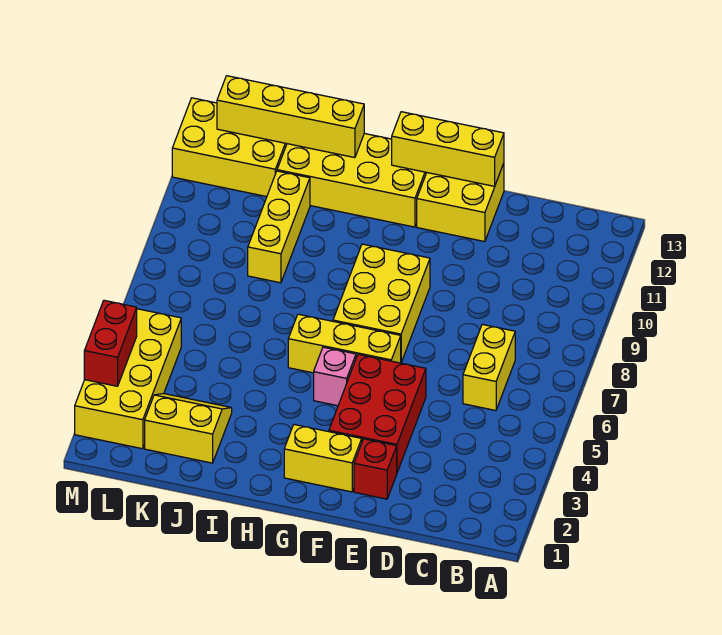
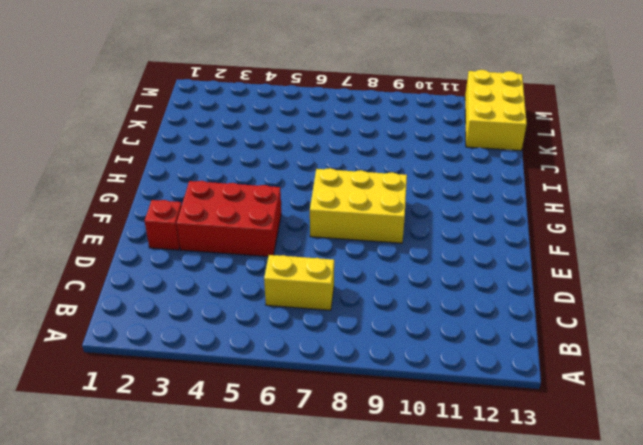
none -> yellow 2x2 brick [417,163,504,242]
none -> yellow 1x2 brick [284,425,362,492]
none -> yellow 1x3 brick [288,314,401,373]

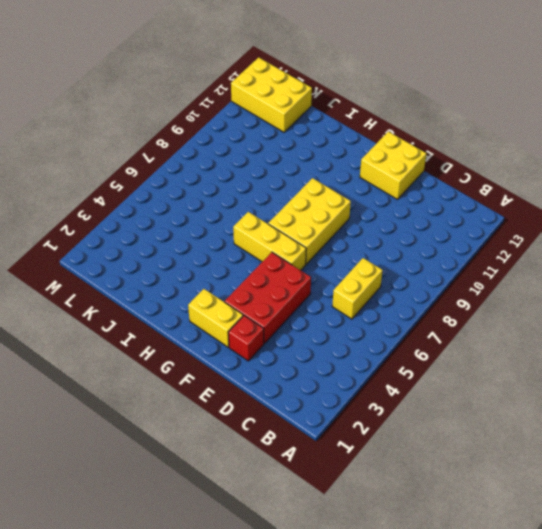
none -> pink 1x1 brick [314,347,356,406]
none -> yellow 2x4 brick [277,133,427,227]
none -> yellow 2x2 slope [145,394,232,463]

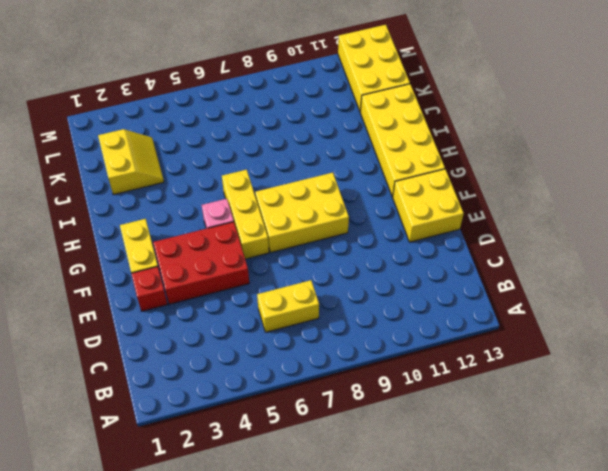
none -> yellow 1x3 brick [248,171,310,283]
none -> yellow 2x4 brick [75,309,181,449]
none -> yellow 1x3 brick [392,112,504,186]

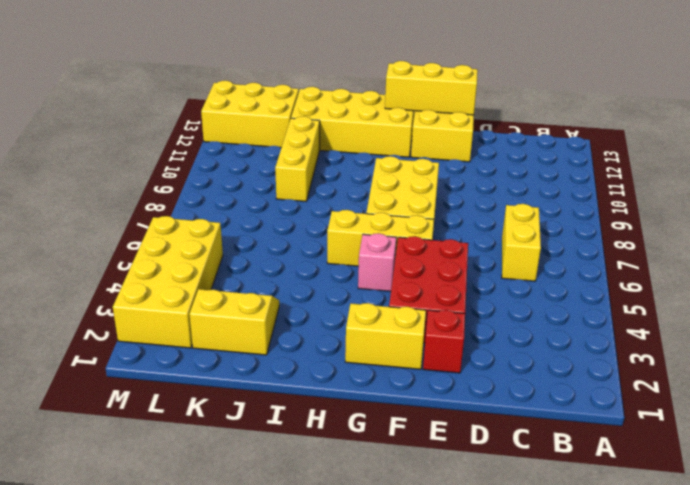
none -> yellow 1x4 brick [217,76,364,158]
none -> red 1x2 brick [84,300,137,386]

